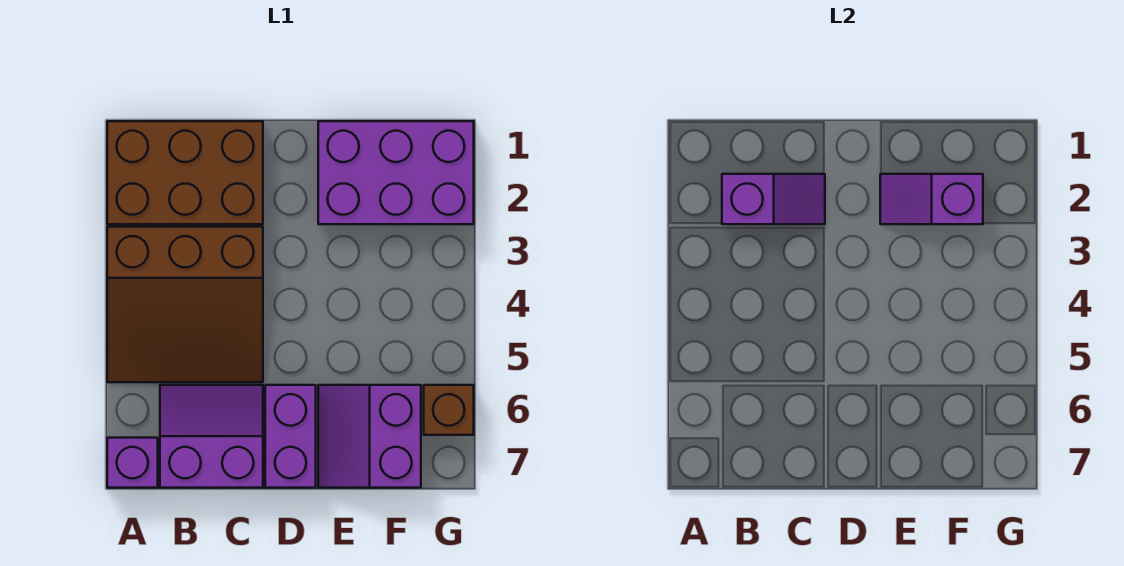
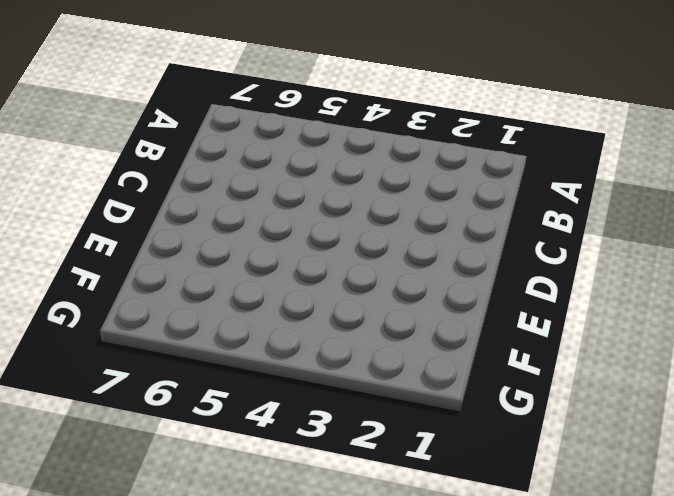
none -> brown 2x3 brick [107,121,263,224]
none -> brown 3x3 slope [107,227,263,382]

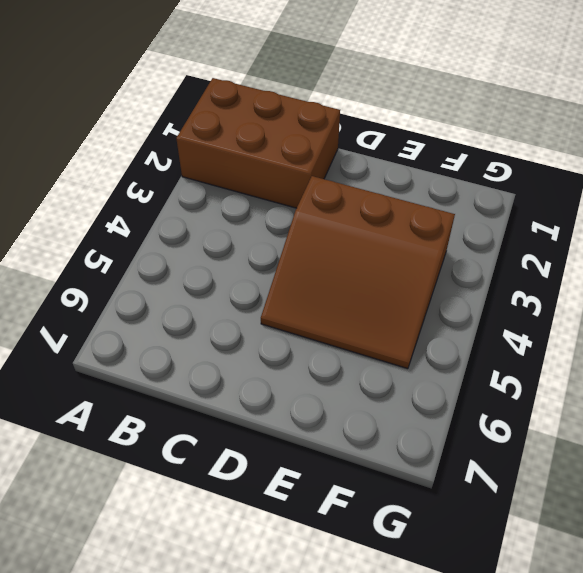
brown 3x3 slope [261,176,455,369] -> brown 3x3 slope moved to [107,227,263,382]
none -> purple 1x1 brick [107,438,158,488]
none -> purple 2x2 slope [160,385,263,488]

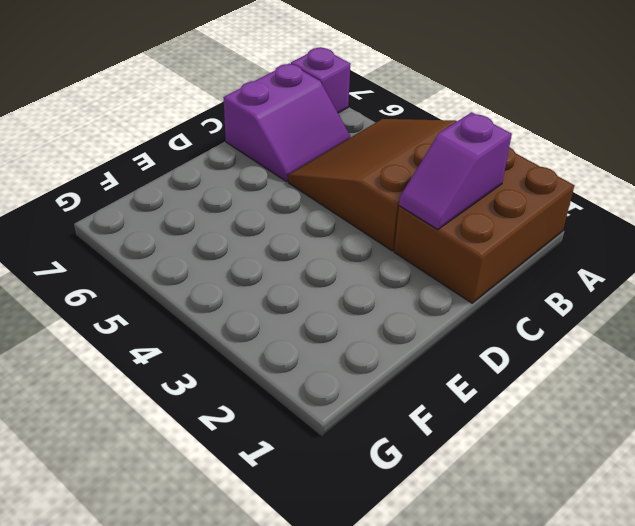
none -> purple 1x2 brick [265,385,316,488]
none -> purple 2x3 brick [318,121,474,224]

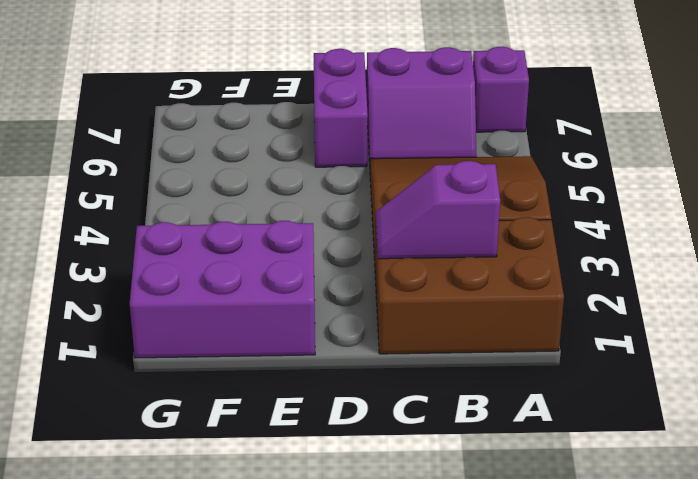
none -> purple 2x2 slope [318,385,421,488]
none -> brown 1x1 brick [424,385,474,435]

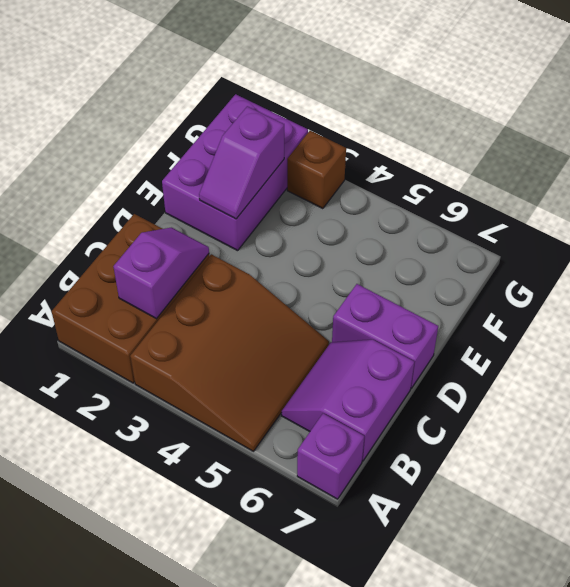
brown 1x1 brick [287,131,346,209] -> brown 1x1 brick moved to [424,385,474,435]
none -> purple 2x2 slope [318,385,421,488]

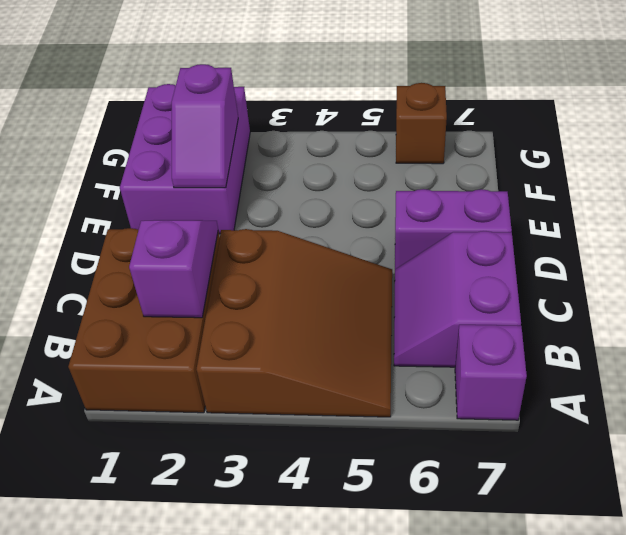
none -> purple 2x2 slope [318,385,421,488]

